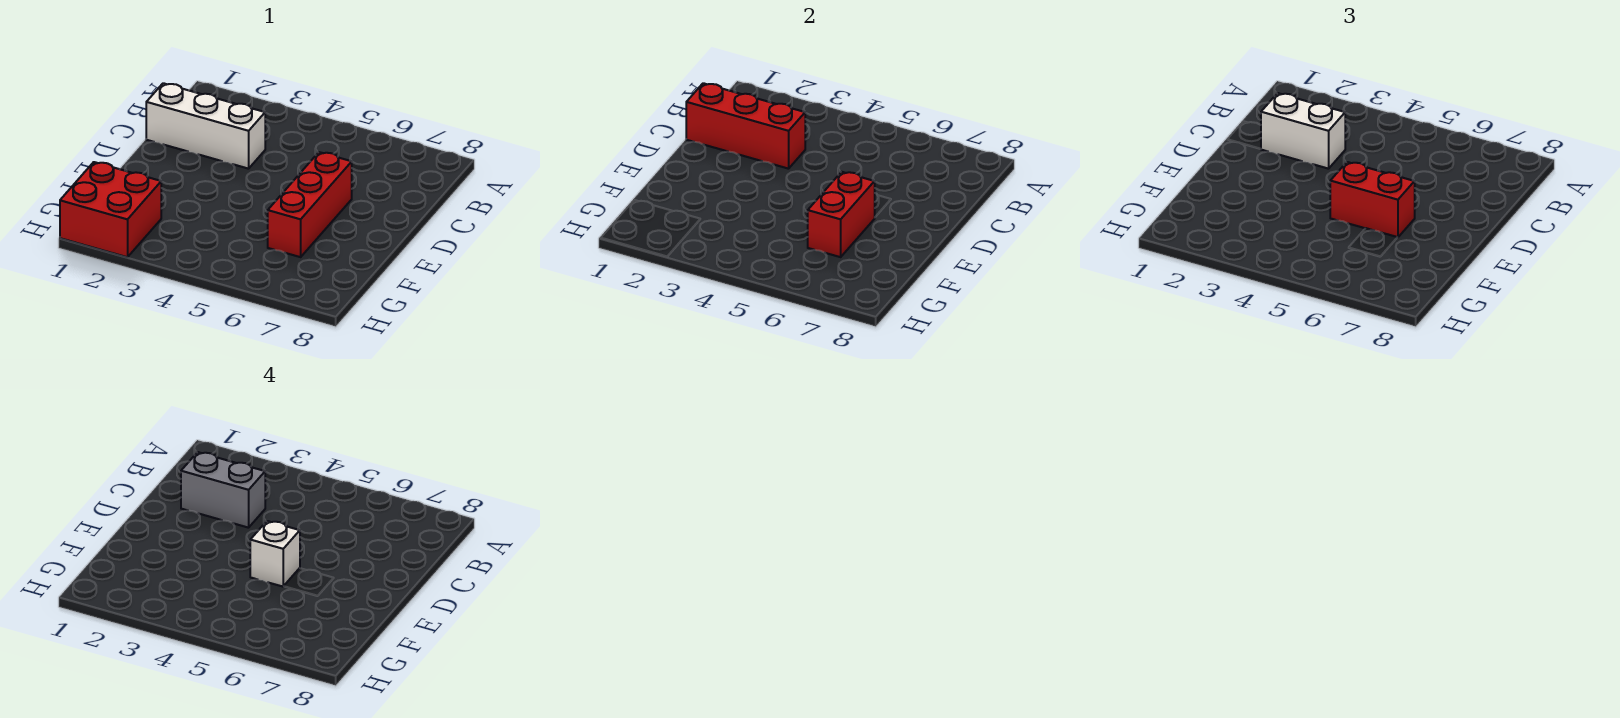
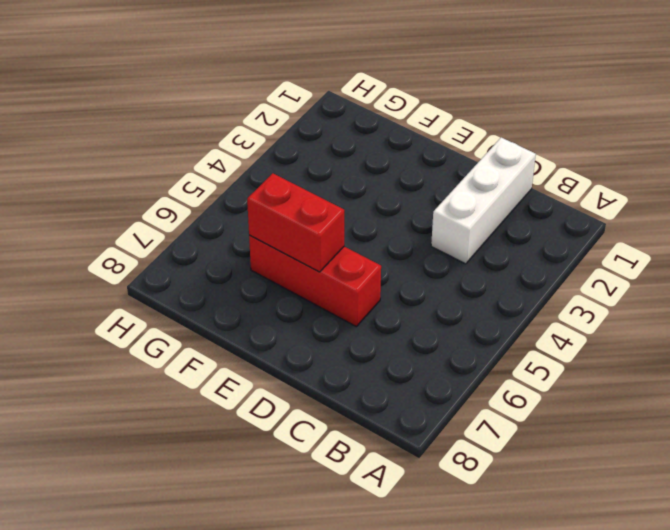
none -> red 2x2 brick [60,162,161,257]
none -> red 1x3 brick [686,83,805,169]

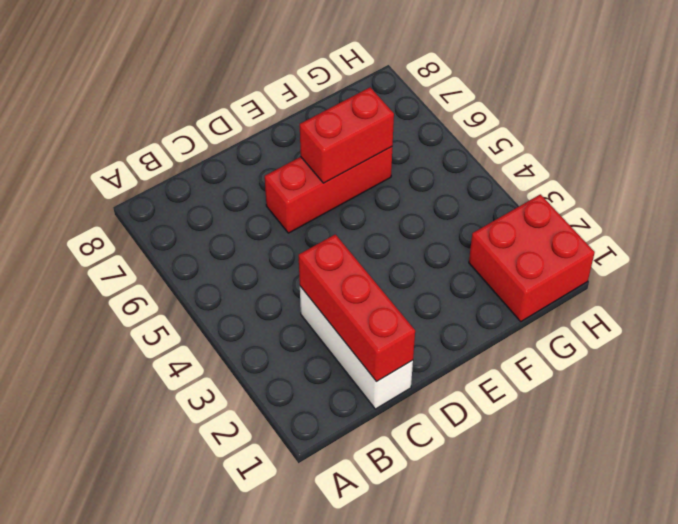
none -> white 1x2 brick [1261,93,1345,169]
none -> red 1x2 brick [1330,162,1415,237]

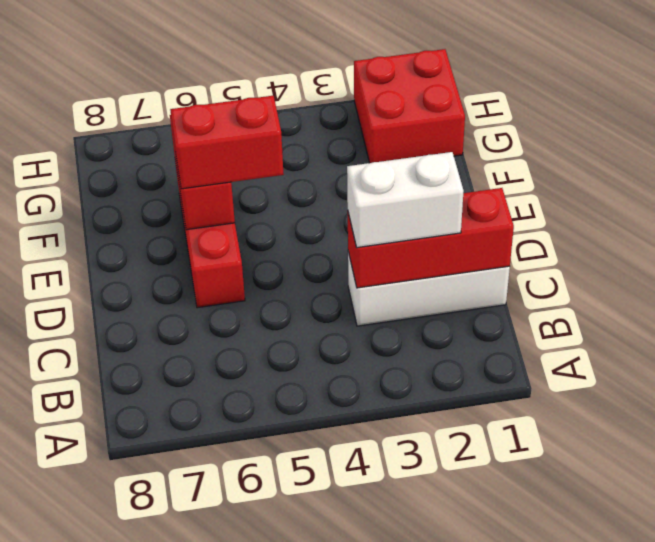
none -> grey 1x2 brick [181,452,265,528]
none -> white 1x1 brick [250,521,300,587]

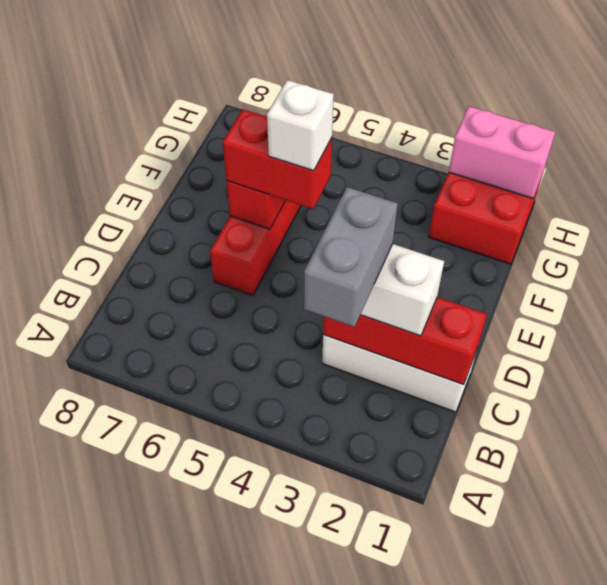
grey 1x2 brick [304,187,398,327] -> grey 1x2 brick turned to [181,452,265,528]
pink 1x2 brick [449,106,555,198] -> none

